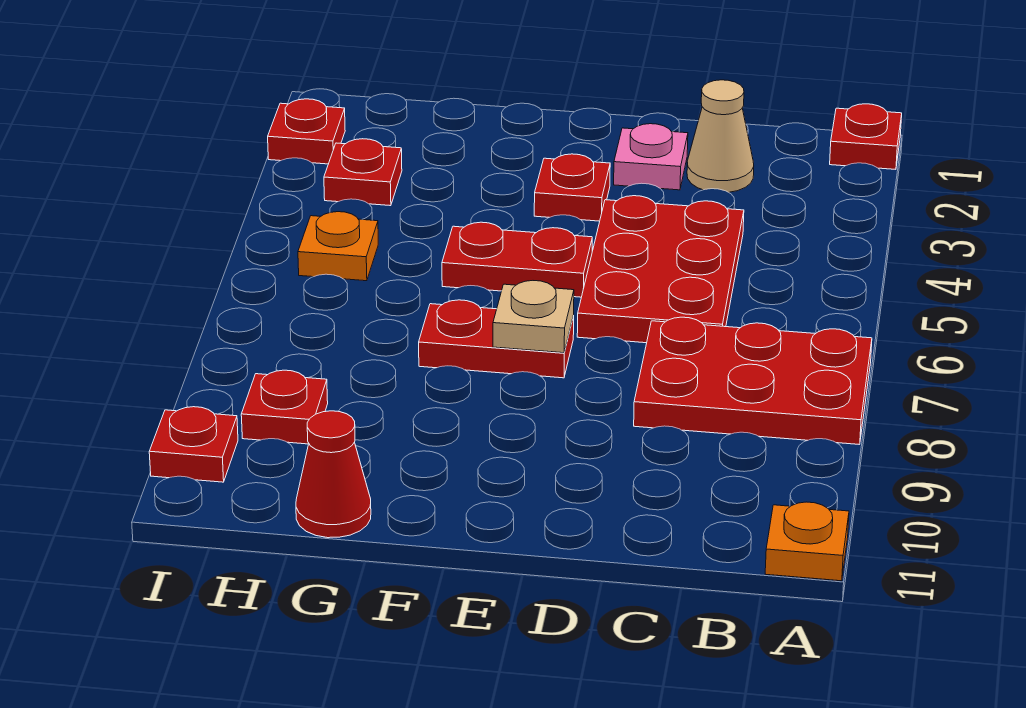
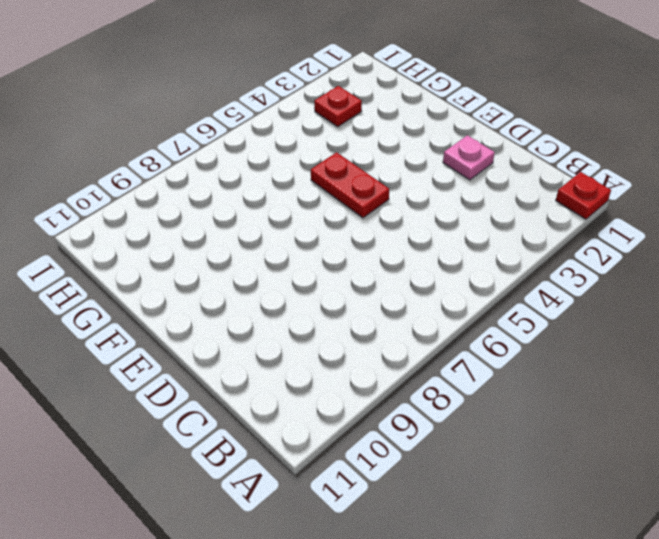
none -> red 2x3 plate [634,317,872,445]
none -> orange 1x1 plate [765,502,849,581]
none -> tan 1x1 cone [687,80,754,192]

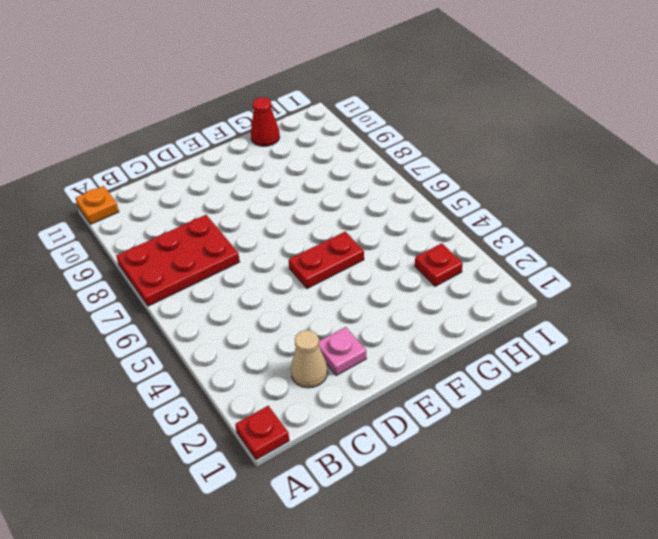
none -> red 2x3 plate [577,196,744,343]
none -> red 1x1 plate [534,154,610,221]
none -> red 1x2 plate [419,300,574,378]

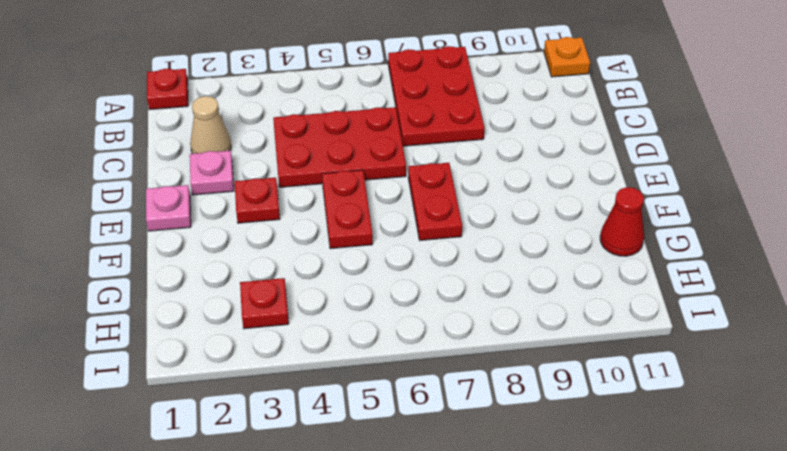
pink 1x1 plate [146,185,191,231] -> none
none -> orange 1x1 plate [298,212,378,281]
none -> red 1x1 plate [241,370,328,444]
none -> red 1x1 plate [268,99,345,164]

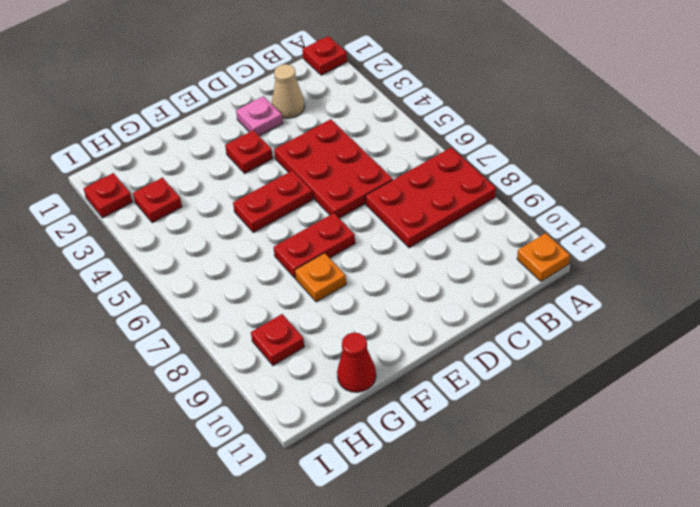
orange 1x1 plate [295,253,346,302] -> orange 1x1 plate moved to [298,212,378,281]
none -> red 1x1 plate [149,407,238,482]
none -> tan 1x1 plate [493,281,574,353]

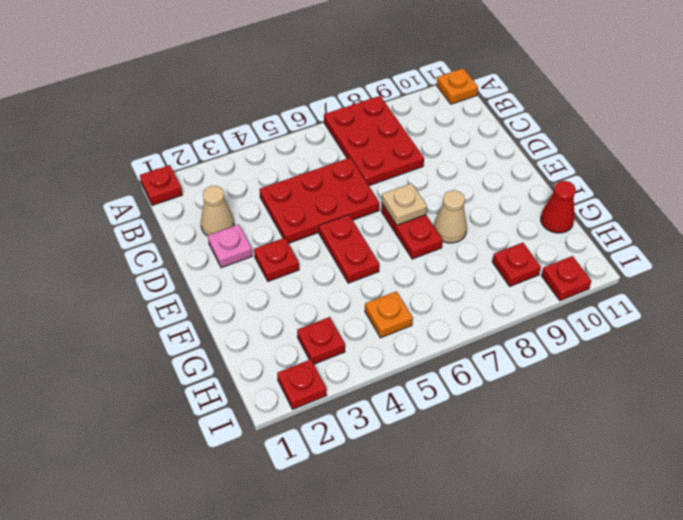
tan 1x1 cone [434,190,467,243] -> none

